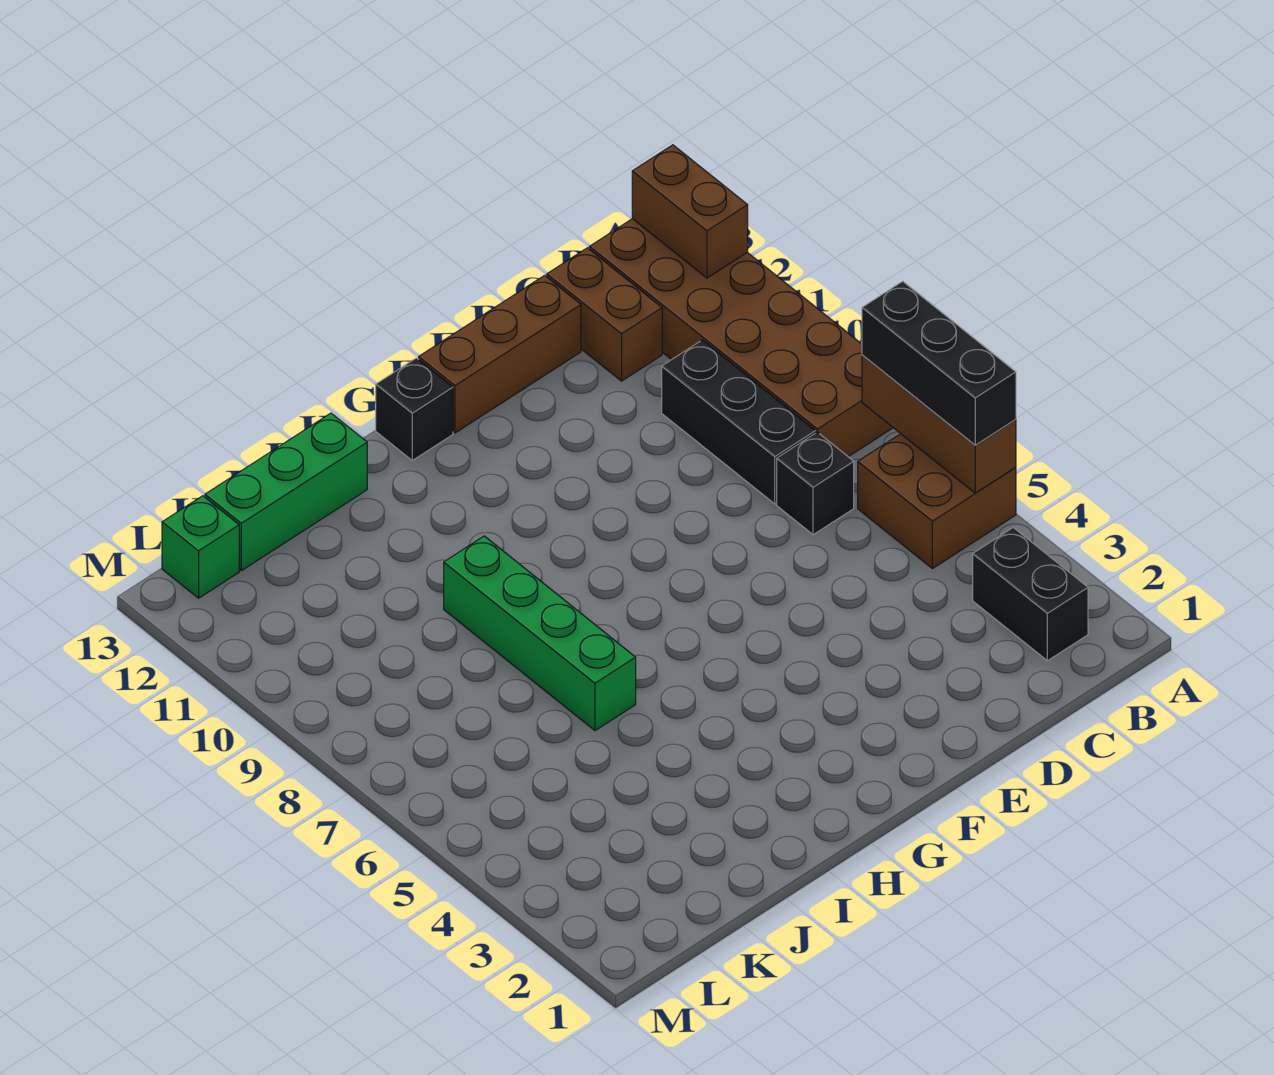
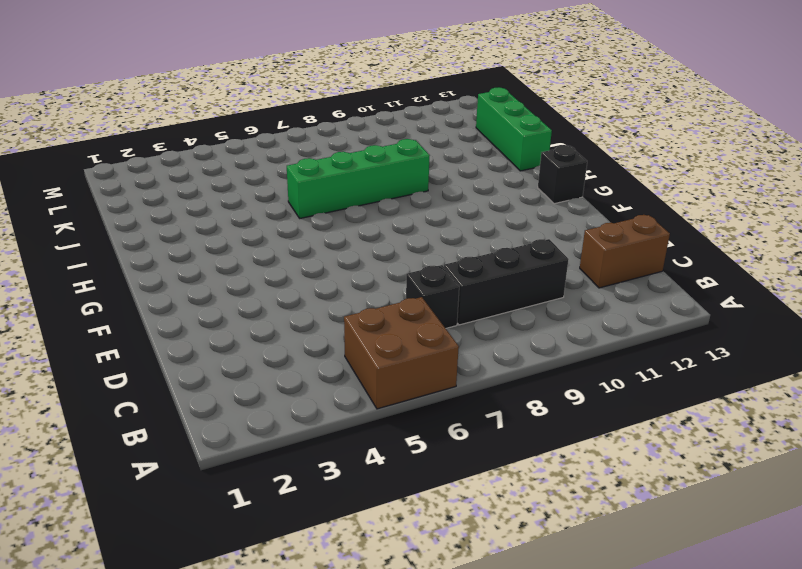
none -> brown 2x6 brick [589,219,893,457]
none -> black 1x2 brick [973,528,1088,661]
none -> brown 1x3 brick [419,275,581,433]

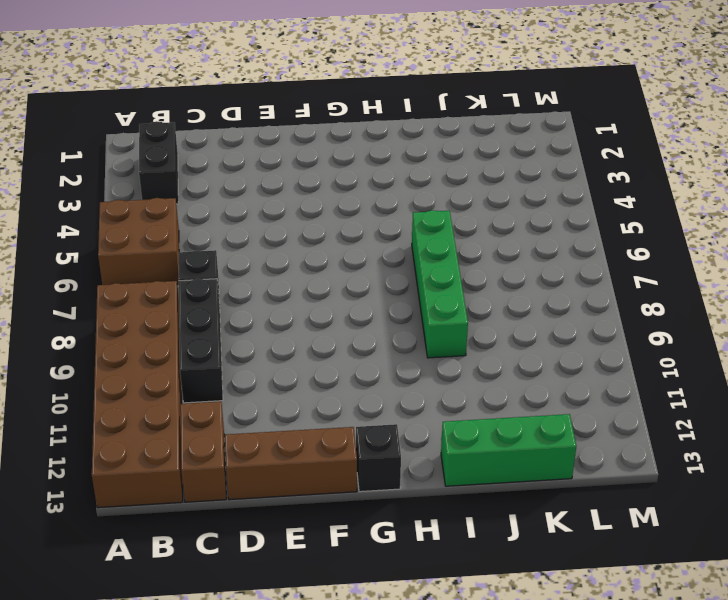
none -> green 1x1 brick [162,496,239,598]
none -> brown 1x3 brick [862,355,1016,493]
none -> brown 1x2 brick [632,145,748,278]

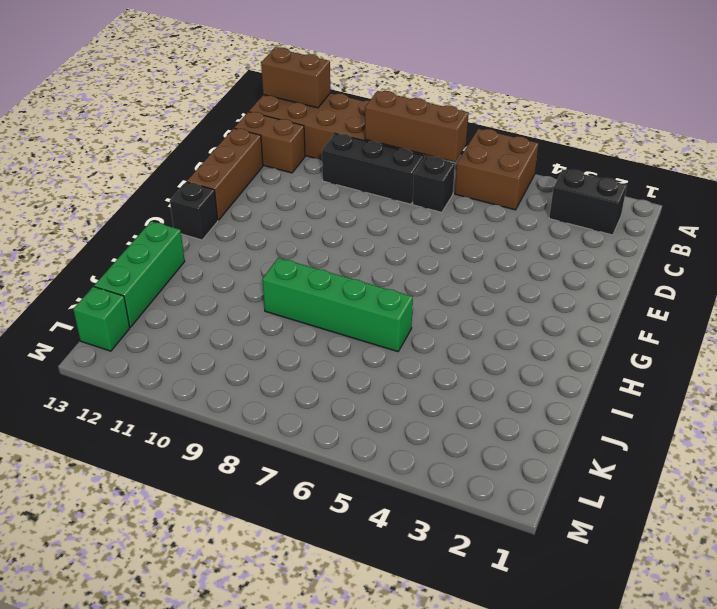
brown 1x3 brick [365,91,468,162] -> brown 1x3 brick moved to [862,355,1016,493]
none -> black 1x3 brick [862,281,1016,445]

